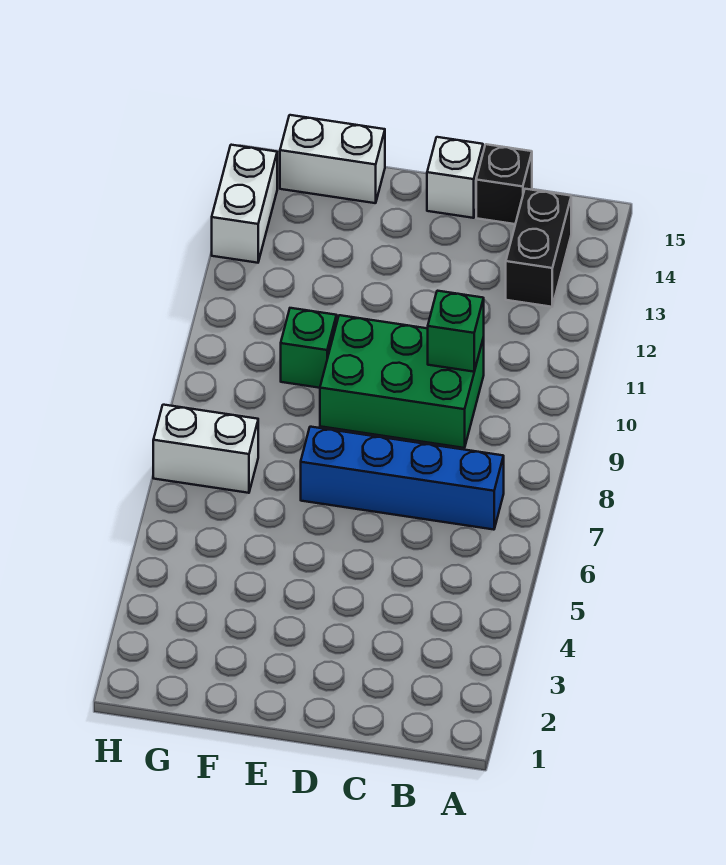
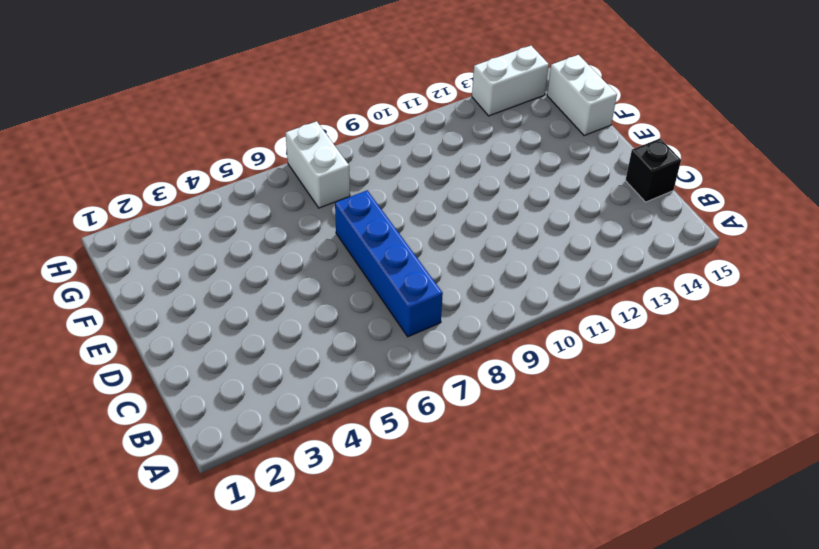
none -> black 1x2 brick [506,189,571,307]
none -> green 2x3 brick [320,315,484,448]

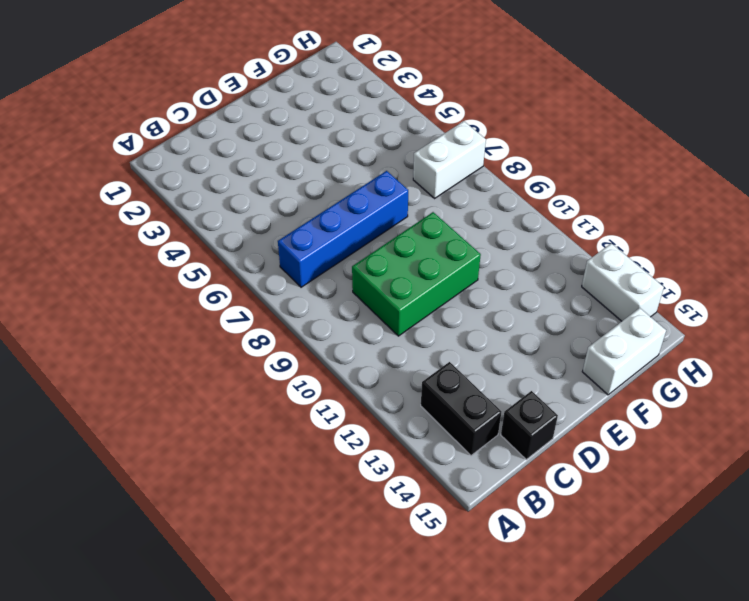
none -> white 1x1 brick [427,137,483,218]
none -> green 1x1 brick [281,308,337,388]

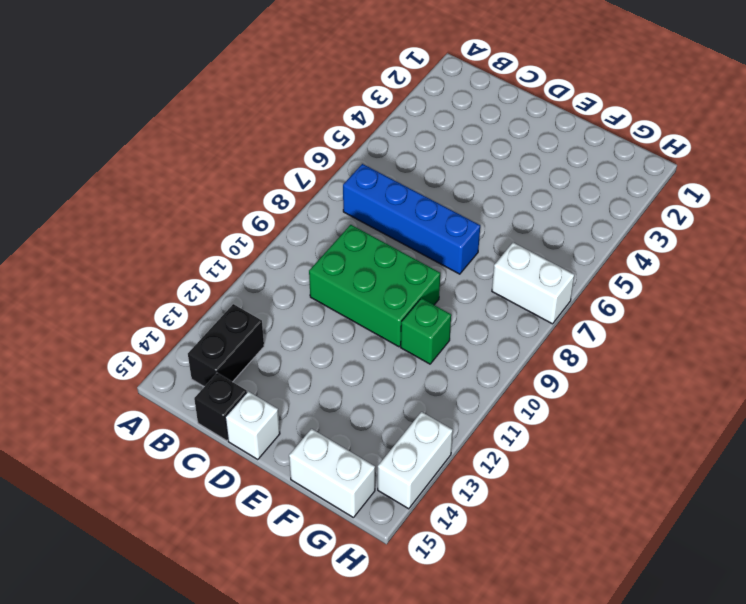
none -> green 1x1 brick [428,291,484,372]

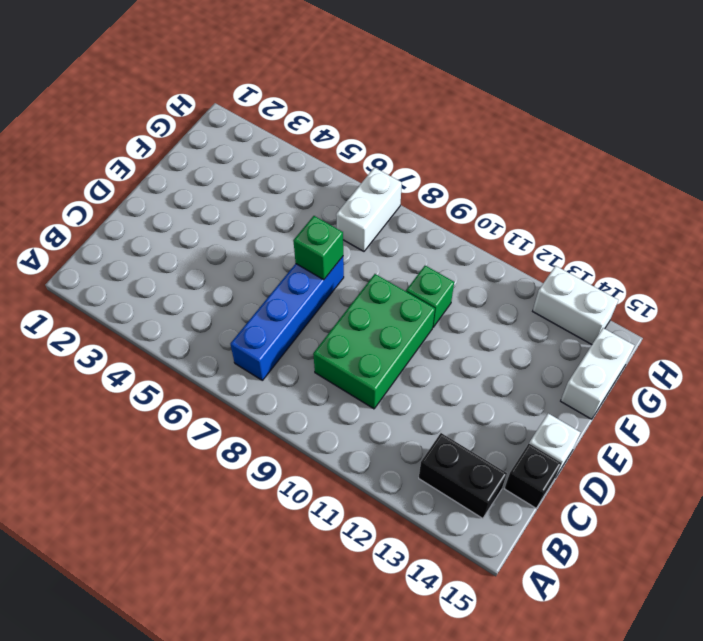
green 1x1 brick [293,216,343,280] -> green 1x1 brick moved to [428,291,484,372]

